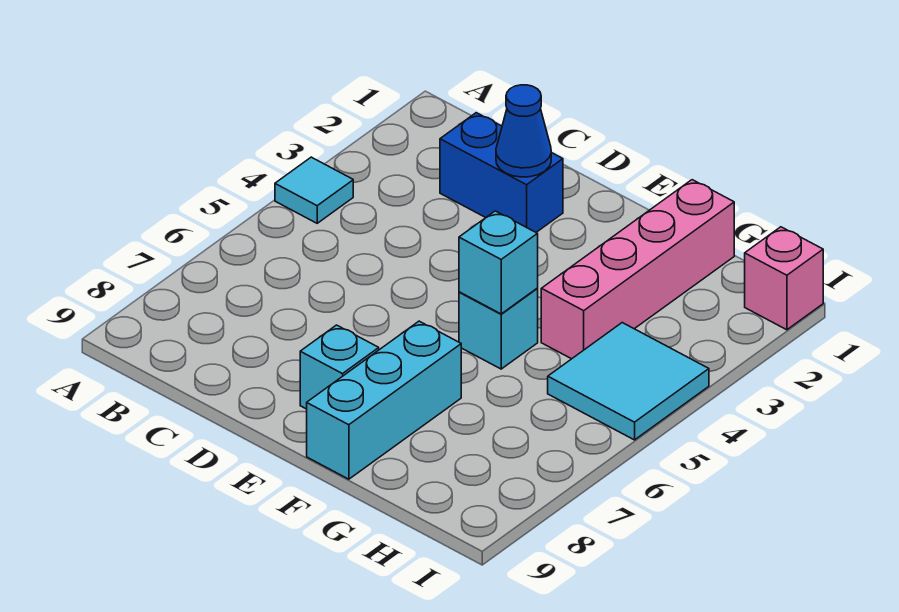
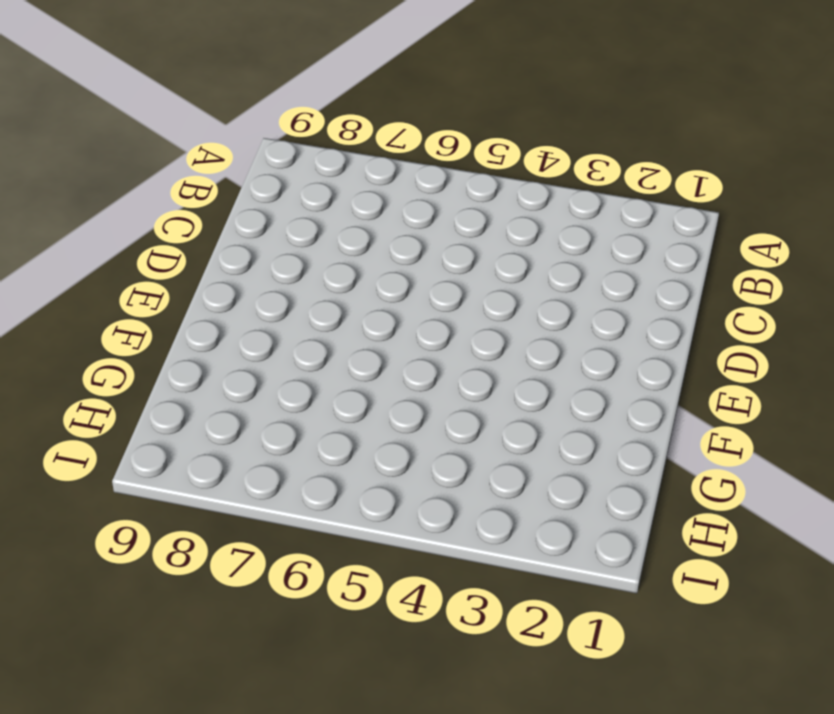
none -> cyan 1x1 tile [275,157,353,223]
none -> blue 1x2 brick [440,113,563,232]

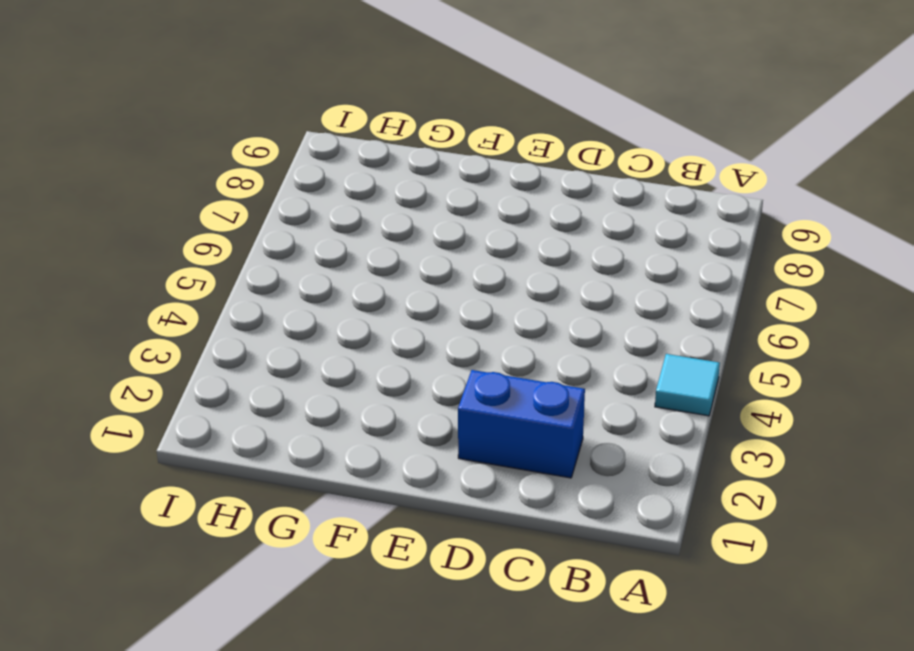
none -> cyan 1x1 brick [300,325,379,409]
none -> cyan 1x1 brick [459,289,538,369]

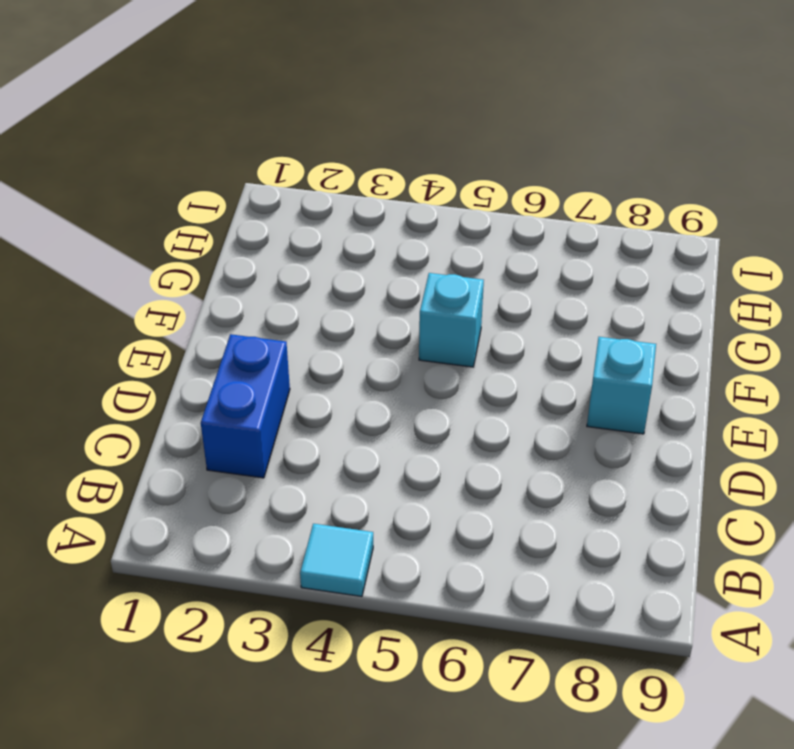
none -> cyan 1x3 brick [307,321,461,479]
none -> pink 1x4 brick [541,180,734,359]

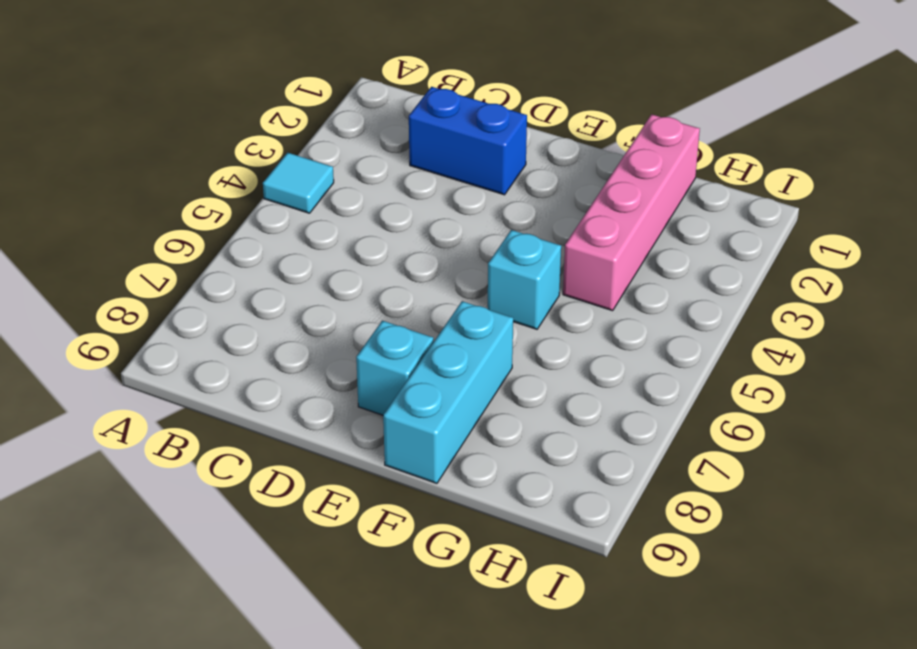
none -> cyan 2x2 tile [548,323,709,440]
none -> pink 1x1 brick [745,227,823,330]

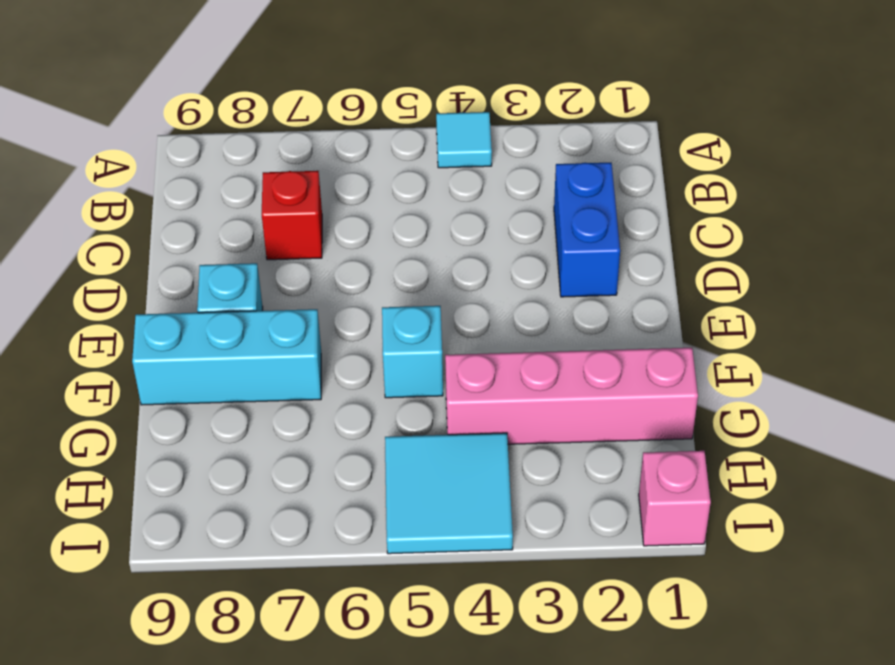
red 1x1 brick [262,171,322,260] -> none
none -> blue 1x1 cone [496,85,551,177]
none -> cyan 1x1 brick [459,211,538,314]

